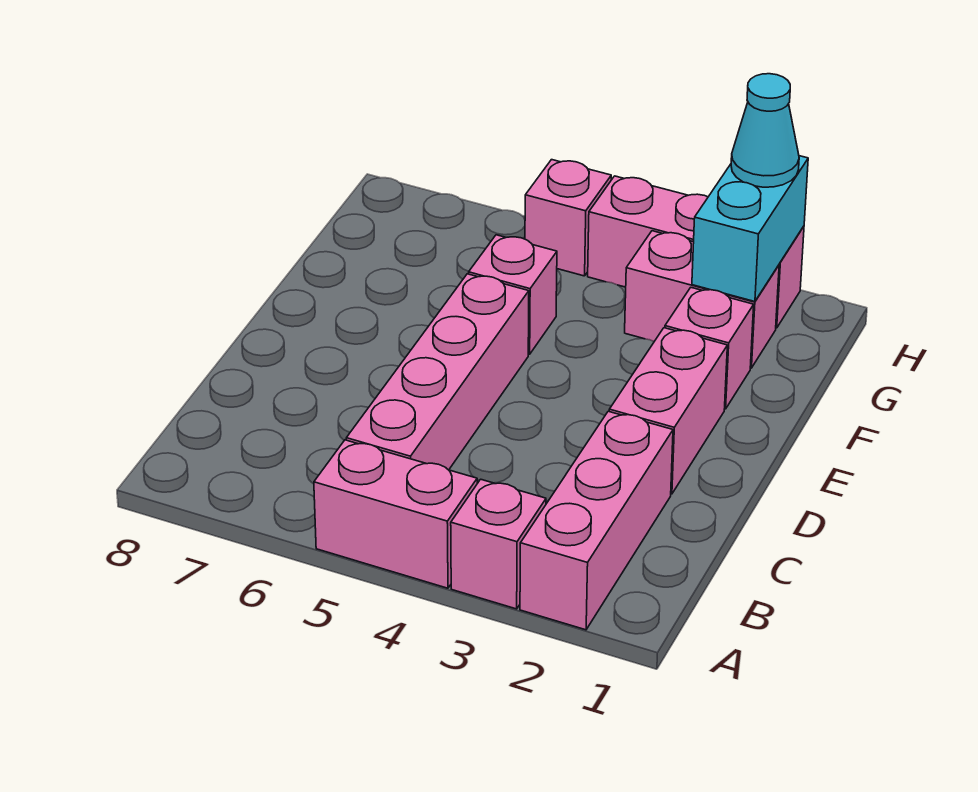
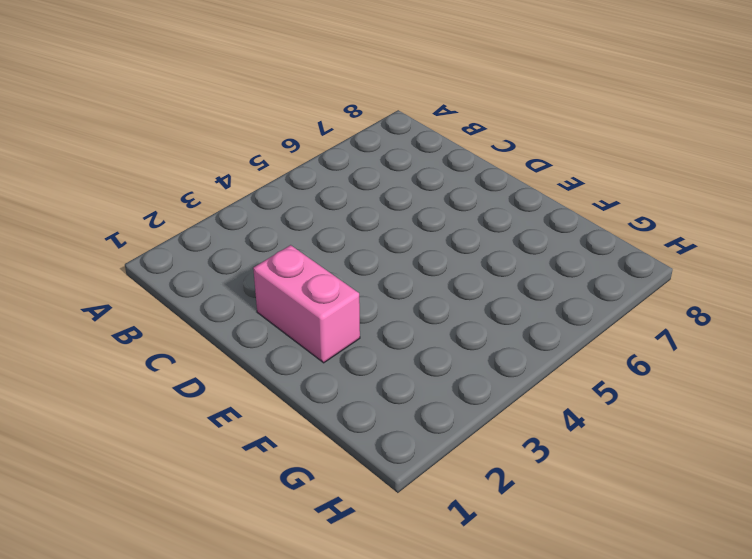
none -> pink 1x3 brick [520,411,673,630]
none -> pink 1x1 brick [451,479,546,609]
none -> pink 1x2 brick [314,440,477,588]

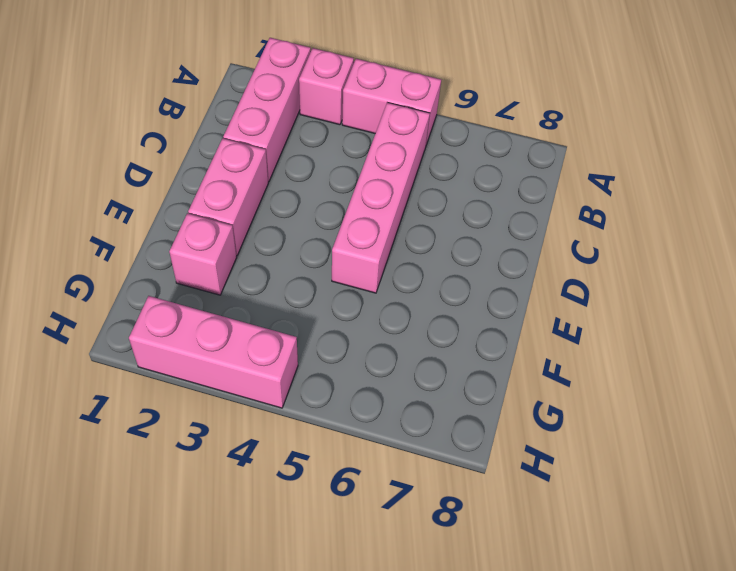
none -> pink 1x1 brick [469,235,557,354]
none -> pink 1x2 brick [625,231,779,368]
none -> pink 1x1 brick [525,160,611,276]

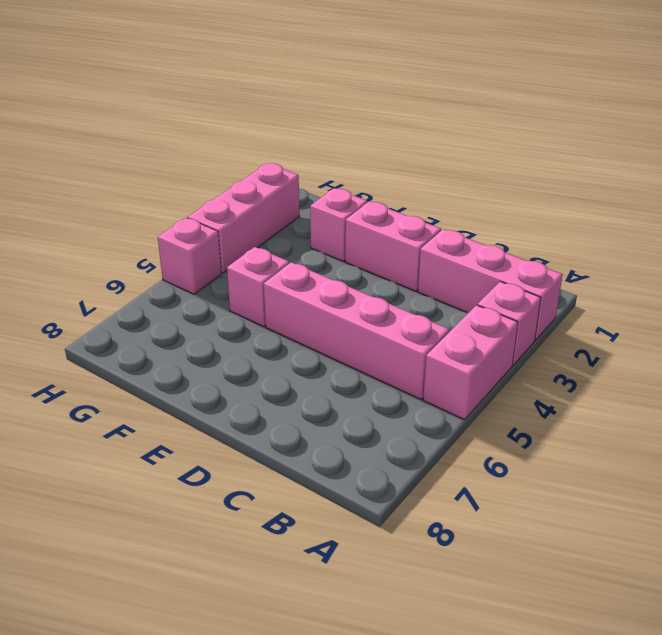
none -> pink 1x2 brick [625,231,779,368]
none -> cyan 1x2 brick [692,156,808,302]
none -> cyan 1x1 cone [731,74,799,187]

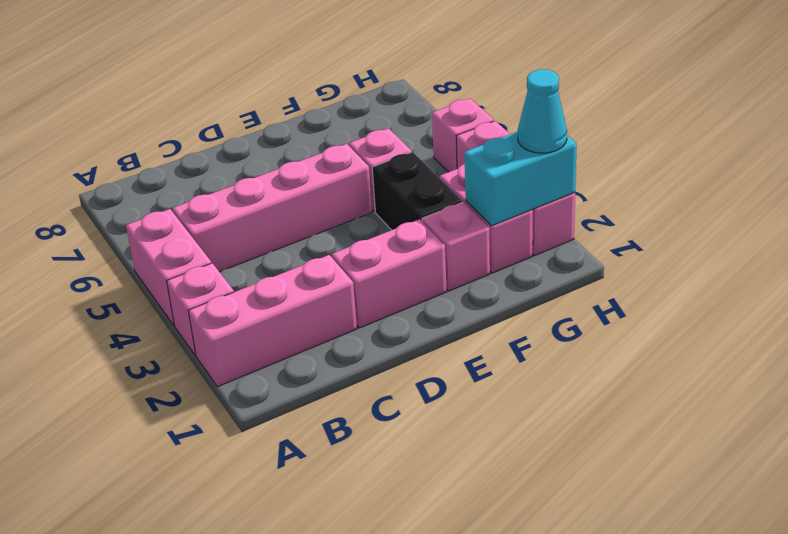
black 1x2 brick [372,152,462,230] -> none

